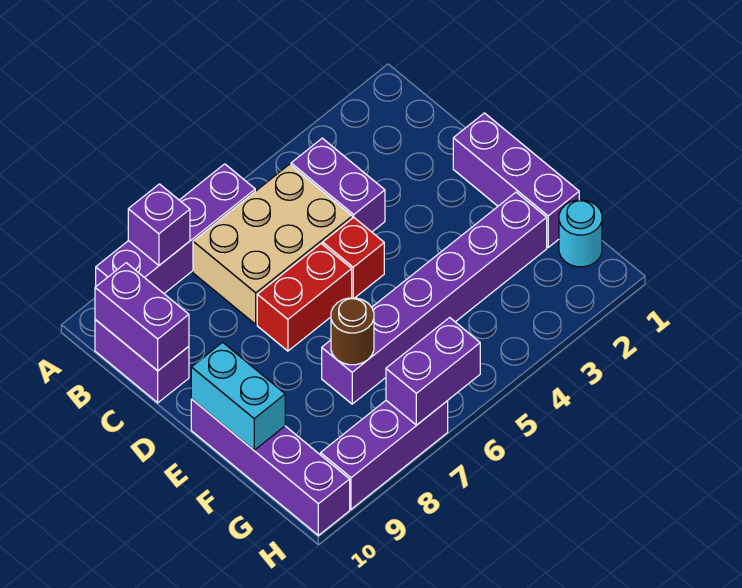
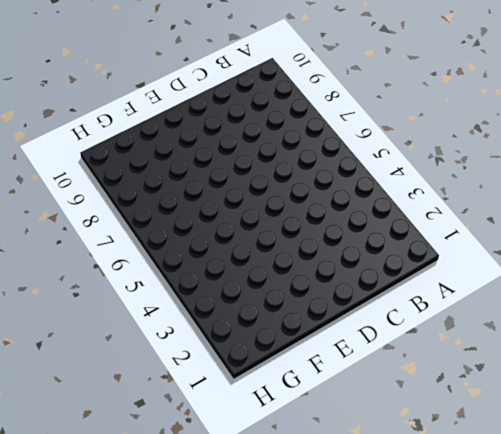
none -> purple 1x4 brick [96,164,255,293]
none -> purple 1x2 brick [291,138,385,232]
none -> tan 2x3 brick [193,164,352,324]

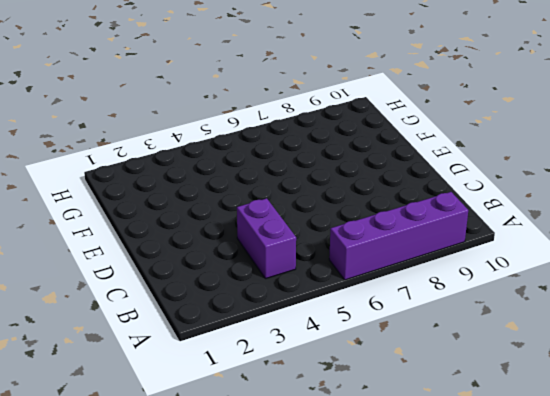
none -> tan 2x3 brick [193,164,352,324]
none -> purple 1x2 brick [95,320,189,403]
none -> purple 1x3 brick [453,113,579,247]

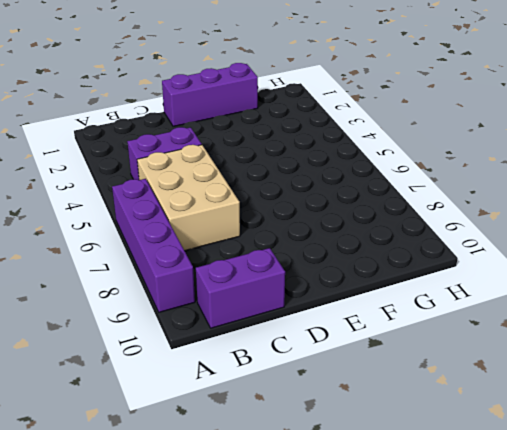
none -> red 1x1 brick [323,217,384,298]
none -> red 1x2 brick [257,244,352,351]
none -> purple 1x4 brick [191,399,350,535]

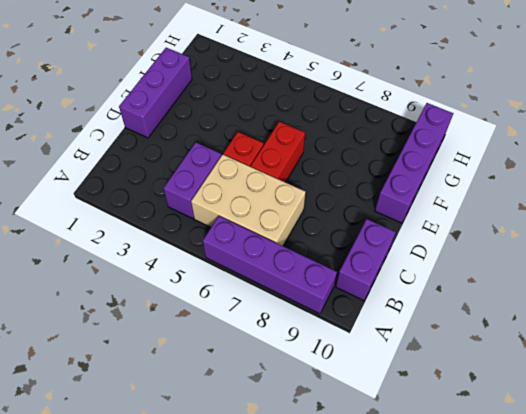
red 1x2 brick [251,122,305,182] -> red 1x2 brick turned to [257,244,352,351]
none -> purple 1x6 brick [322,192,547,404]
none -> cyan 1x1 round brick [559,200,602,267]
none -> purple 1x3 brick [321,401,448,509]

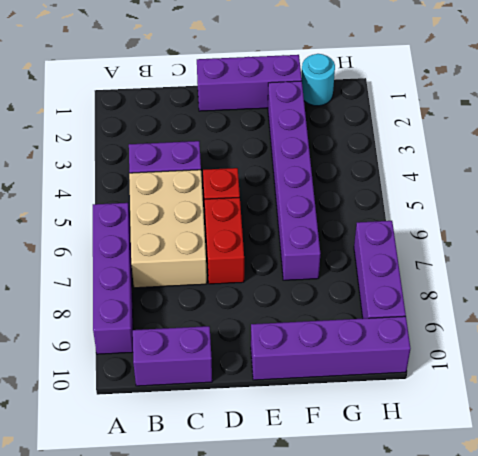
none -> purple 1x1 brick [128,184,190,265]
none -> purple 1x2 brick [95,263,189,371]
none -> cyan 1x2 brick [191,342,285,450]

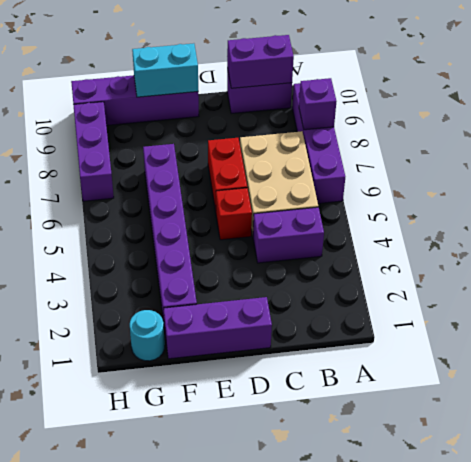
none -> brown 1x1 round brick [331,298,374,365]
none -> purple 1x2 brick [386,318,480,425]

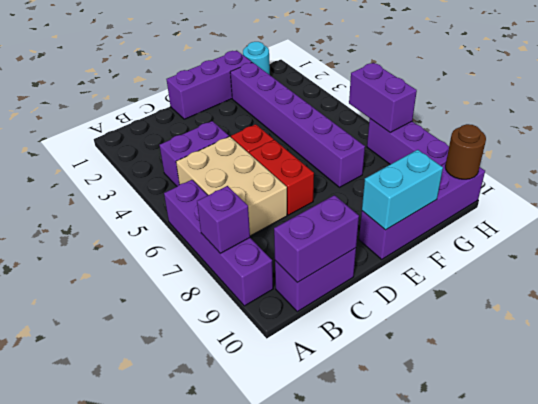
brown 1x1 round brick [445,124,486,179] -> brown 1x1 round brick moved to [331,298,374,365]

